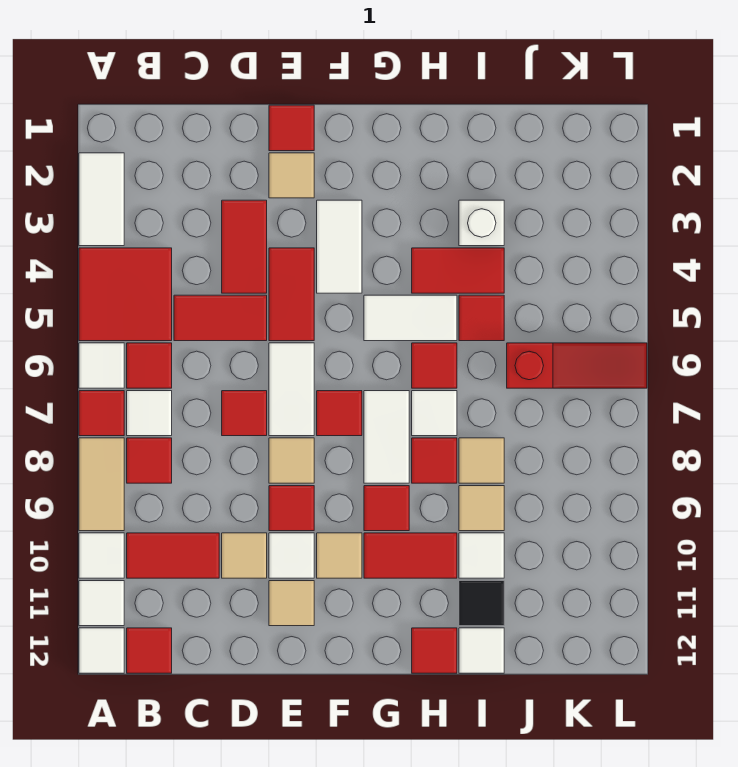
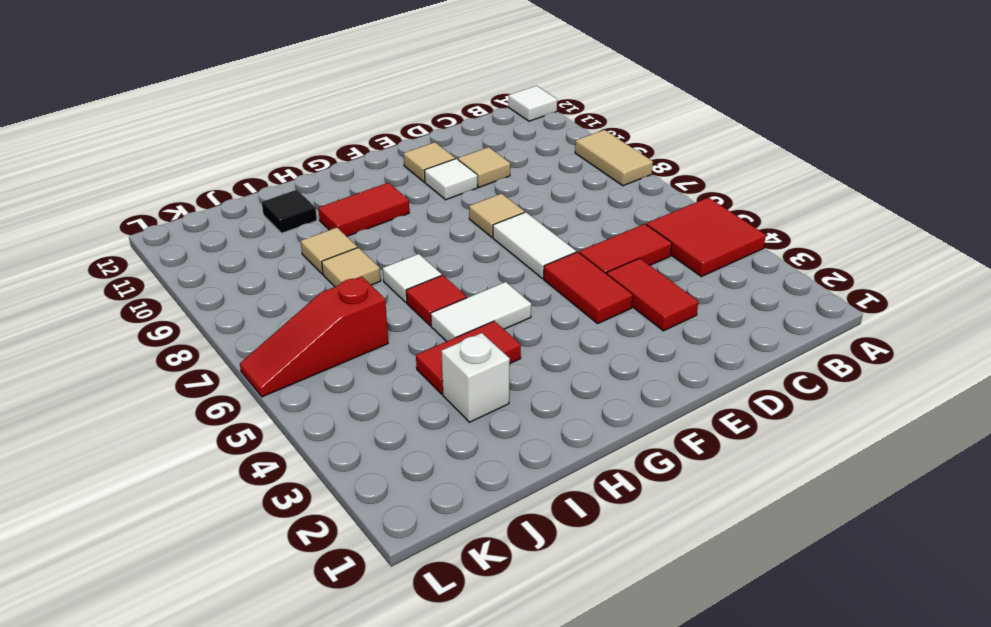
none -> white 1x2 tile [79,153,124,246]
none -> white 1x1 tile [79,343,124,388]
none -> red 1x1 tile [79,391,124,436]
none -> white 1x1 tile [79,533,124,578]

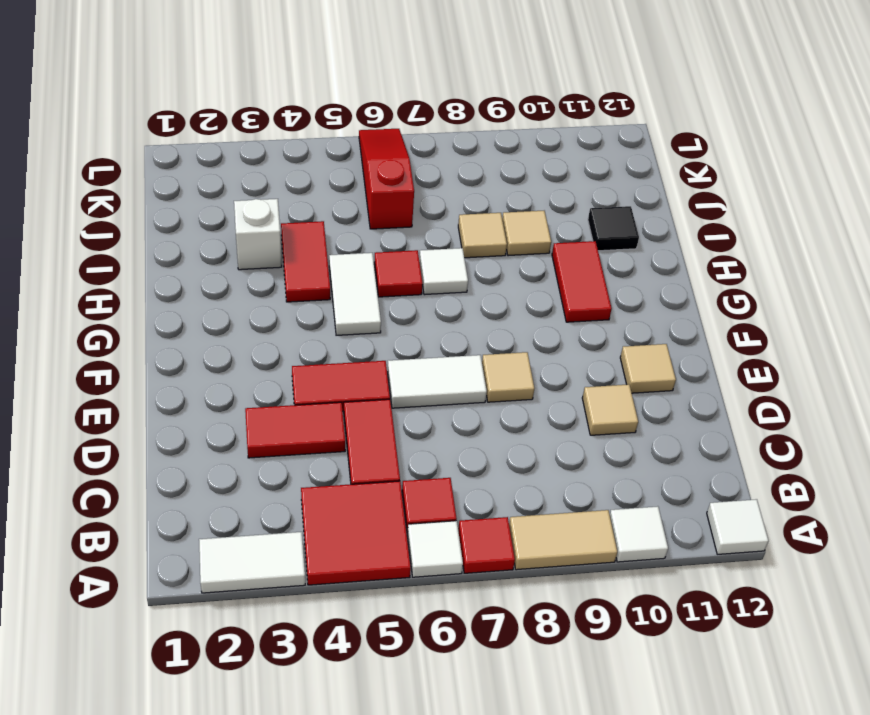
none -> white 1x1 tile [79,581,124,626]
none -> white 1x1 tile [127,391,172,436]
none -> red 1x1 tile [127,438,172,483]
none -> red 1x2 tile [127,533,219,578]

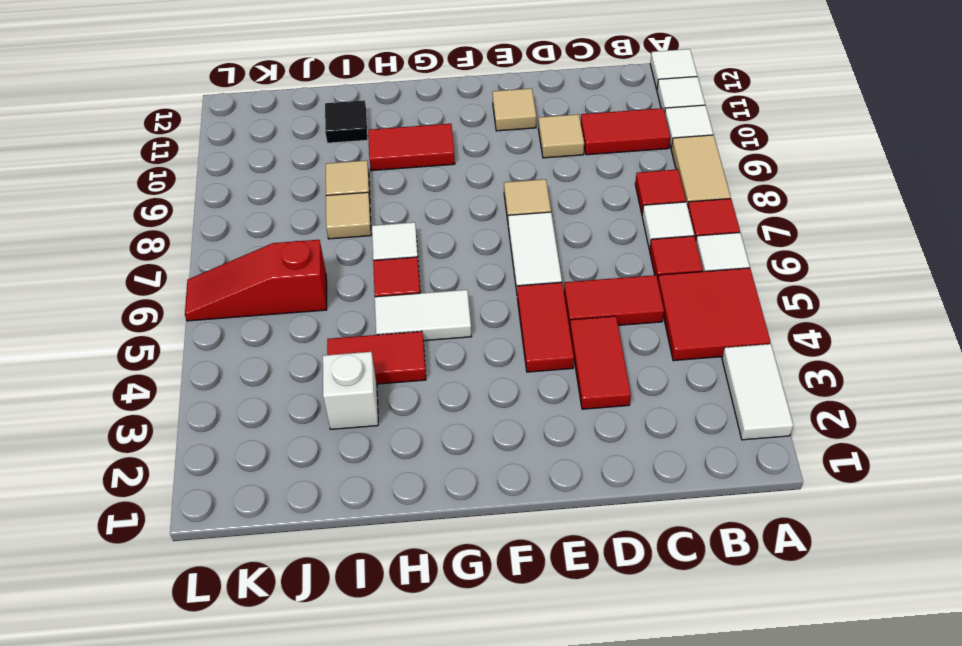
none -> red 1x1 tile [127,628,172,673]
none -> red 1x1 tile [222,391,267,436]
none -> red 1x1 tile [269,105,314,151]
none -> tan 1x1 tile [269,153,314,198]

